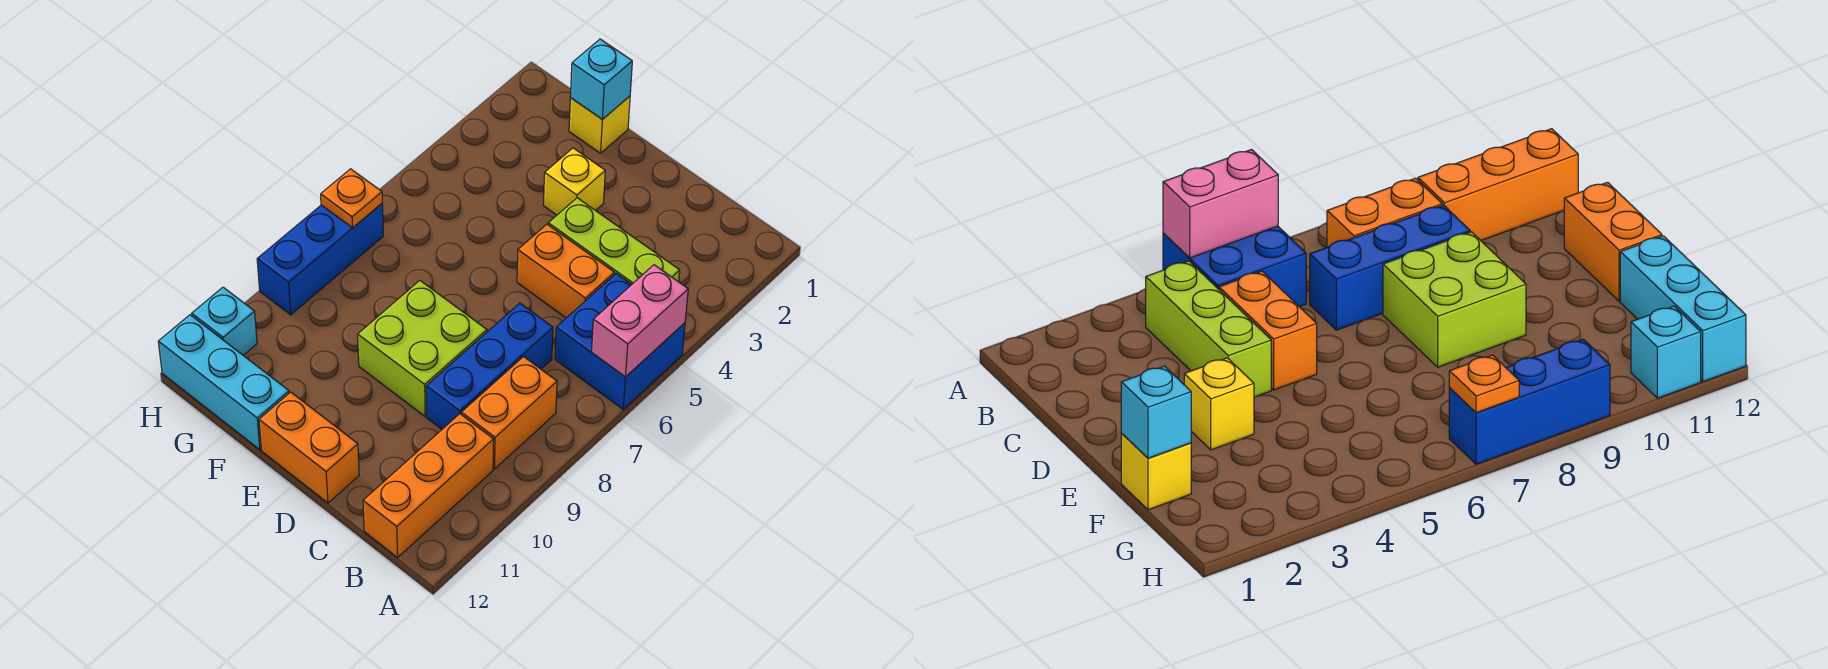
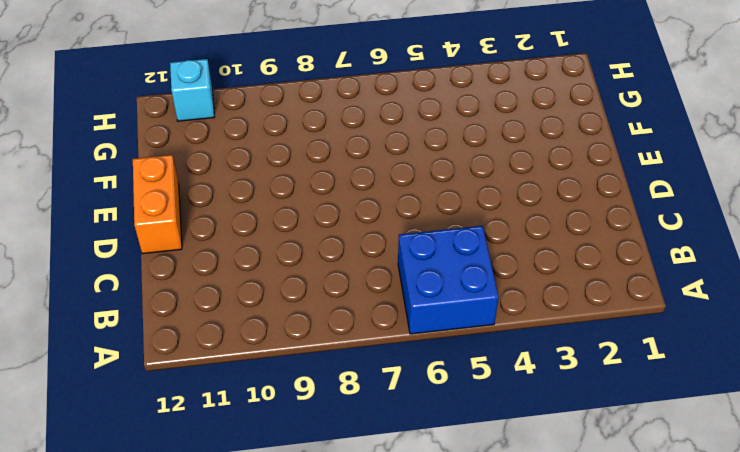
none -> lime 1x3 brick [548,198,680,284]
none -> orange 1x2 brick [461,357,557,469]
none -> orange 1x3 brick [363,414,494,557]

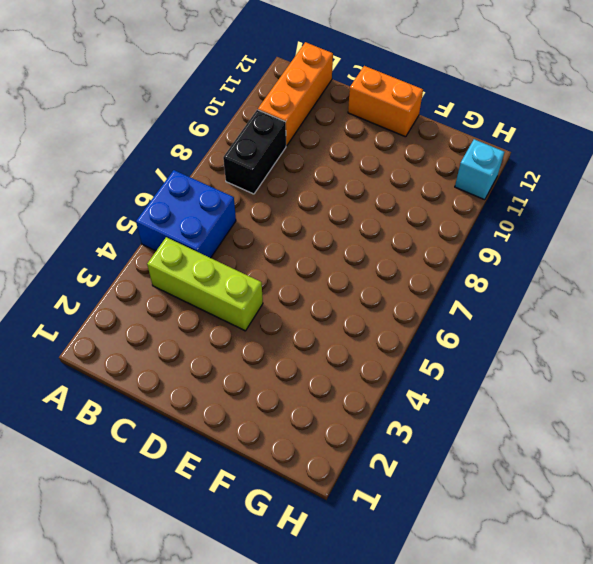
black 1x2 brick [223,110,286,194] -> orange 1x2 brick [461,357,557,469]
none -> orange 1x2 brick [517,224,614,318]
none -> blue 1x3 brick [426,303,553,429]
none -> lime 2x2 brick [358,281,487,416]

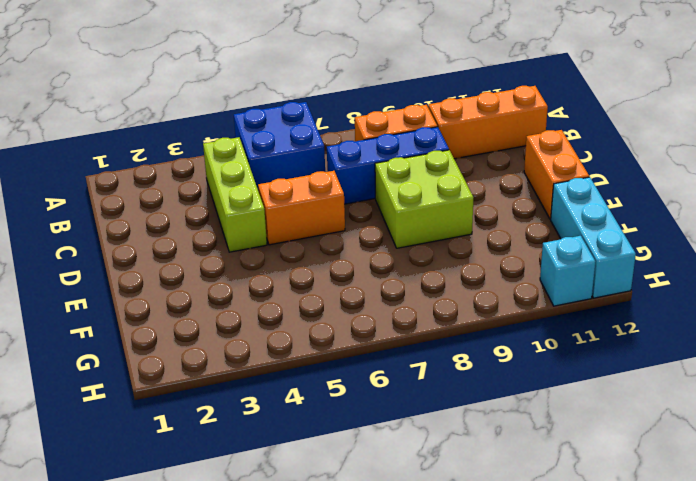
orange 1x2 brick [258,171,345,245] -> orange 1x2 brick turned to [517,224,614,318]
none -> yellow 1x1 brick [543,148,605,215]
none -> yellow 1x1 brick [569,96,630,153]
none -> blue 1x3 brick [257,204,383,315]

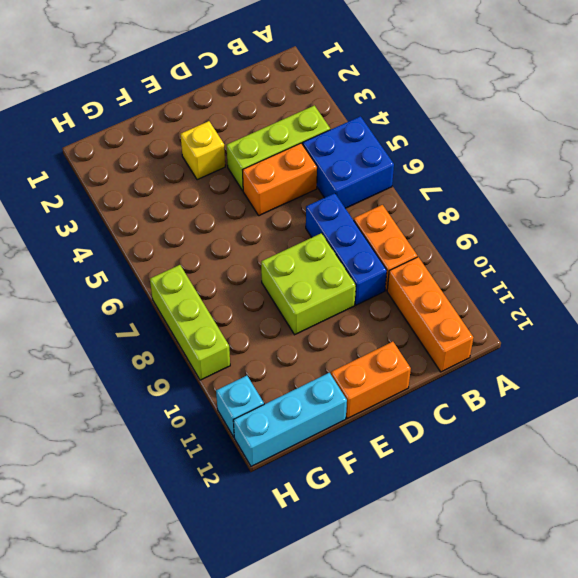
lime 1x3 brick [150,265,230,380] -> blue 1x3 brick [257,204,383,315]
none -> yellow 1x1 brick [569,96,630,153]
none -> pink 1x2 brick [592,265,688,377]
none -> cyan 1x1 brick [570,39,632,119]

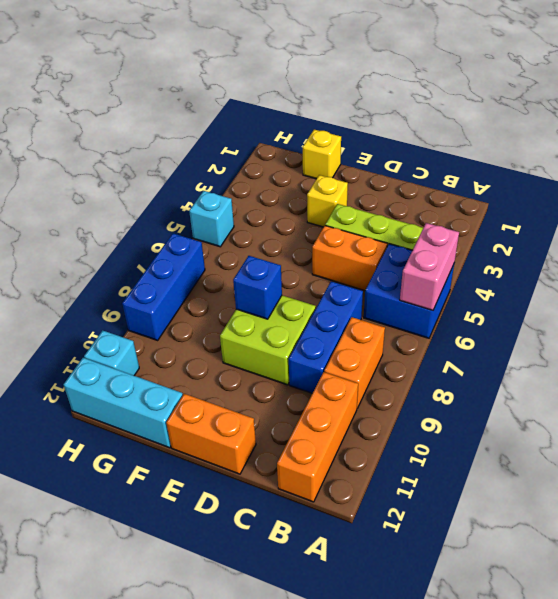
blue 1x1 brick [233,256,282,319] -> none
cyan 1x1 brick [189,191,234,247] -> cyan 1x1 brick moved to [570,39,632,119]
none -> orange 1x1 plate [321,169,382,228]

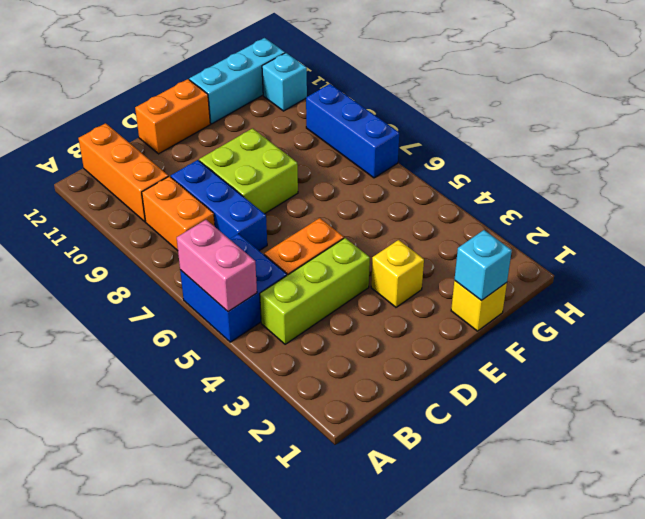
none -> orange 1x1 plate [321,169,382,228]

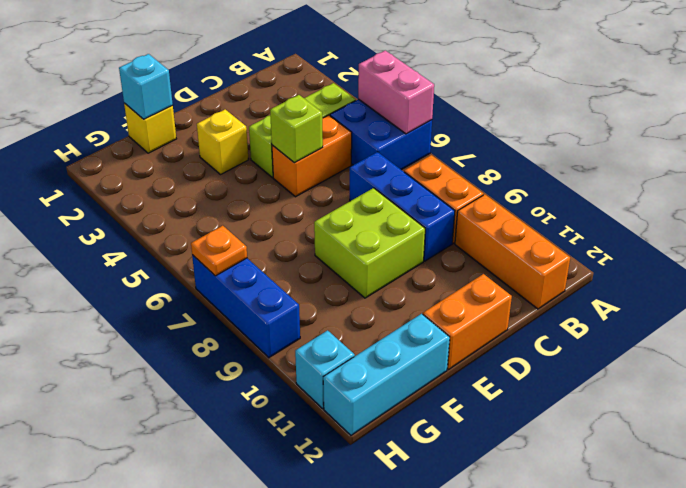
lime 1x1 brick [270,95,323,163] -> none

